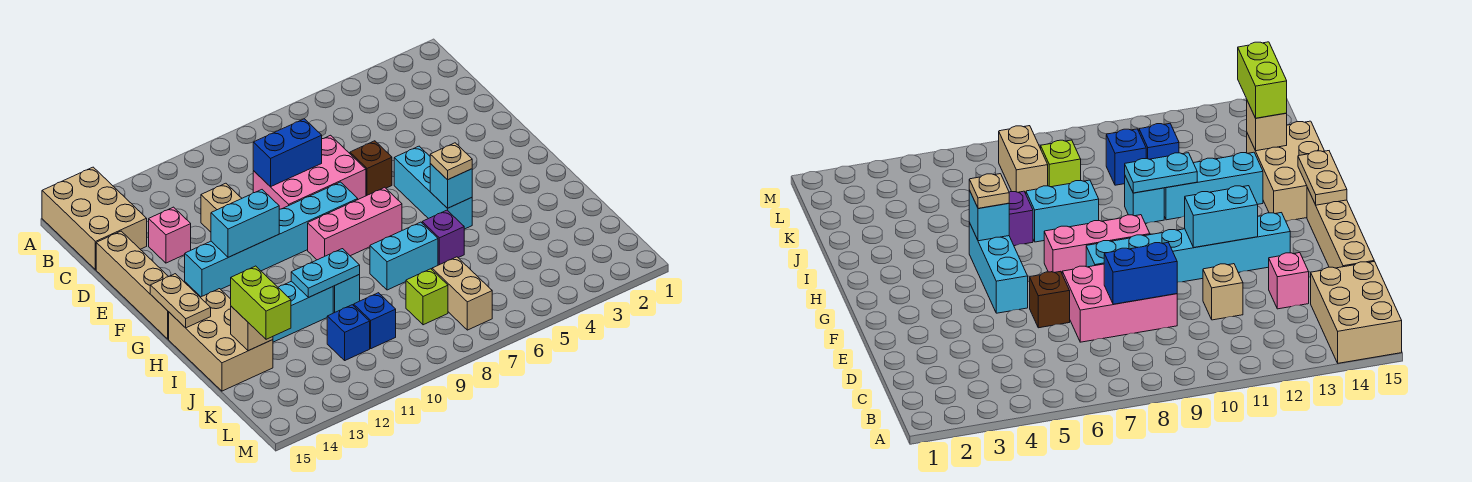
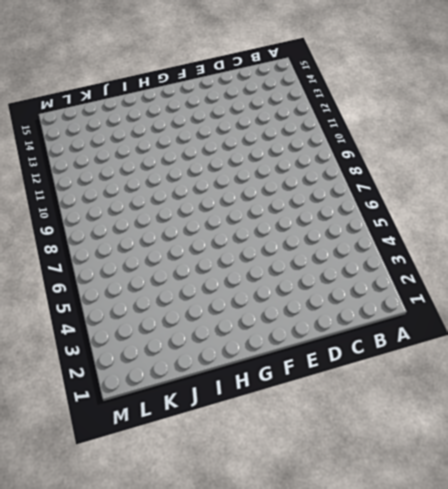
none -> tan 2x3 brick [42,167,147,270]
none -> pink 2x3 brick [253,135,366,209]
none -> tan 1x1 brick [201,183,242,232]

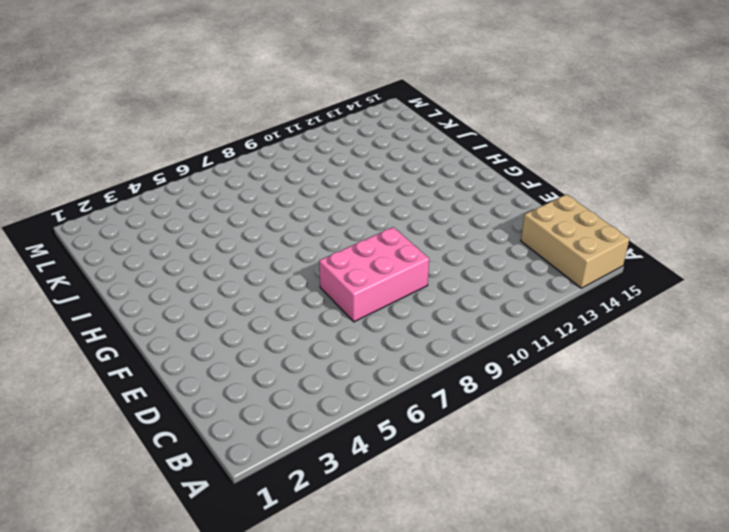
none -> tan 1x1 brick [201,183,242,232]
none -> pink 1x1 brick [149,207,191,263]
none -> tan 1x4 brick [96,231,169,339]

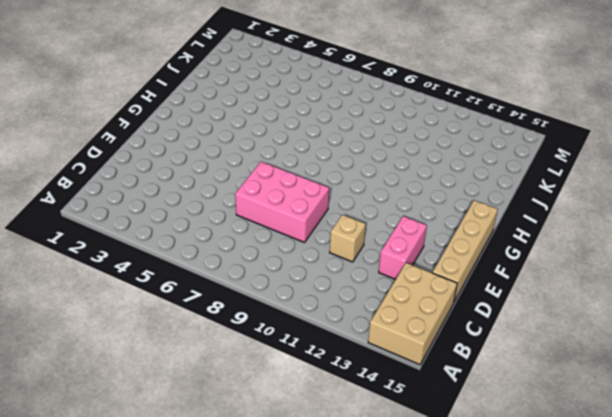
pink 1x2 brick [379,216,427,279] -> pink 1x1 brick [149,207,191,263]
none -> brown 1x1 brick [350,141,392,196]
none -> cyan 1x3 brick [394,146,472,229]
none -> cyan 1x6 brick [185,182,358,297]

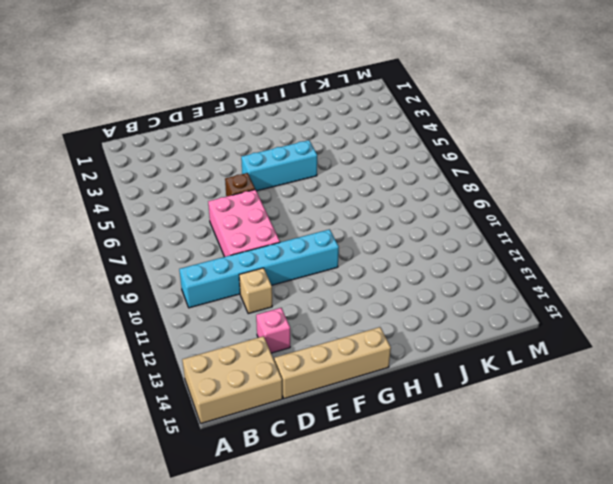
cyan 1x6 brick [179,229,339,308] -> cyan 1x6 brick turned to [185,182,358,297]
none -> pink 1x3 brick [308,187,402,260]
none -> tan 2x3 brick [169,289,273,391]
none -> purple 1x1 brick [422,210,464,265]

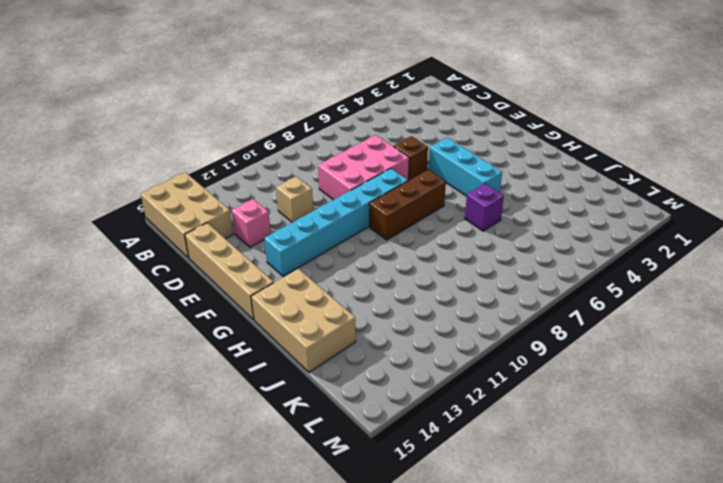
brown 1x3 brick [369,170,446,240] -> pink 1x3 brick [308,187,402,260]
none -> cyan 1x2 brick [370,222,438,290]
none -> cyan 1x1 brick [333,275,360,313]
none -> cyan 1x3 brick [273,281,333,342]

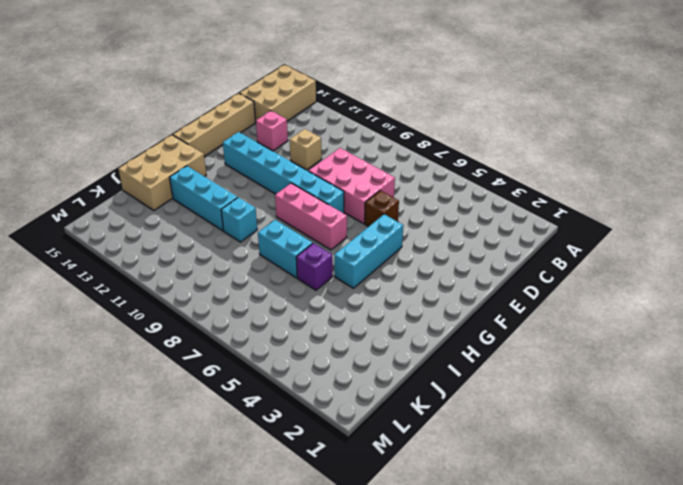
none -> tan 1x2 brick [432,257,492,330]
none -> lime 1x1 brick [406,269,448,325]
none -> blue 1x1 brick [354,293,396,349]

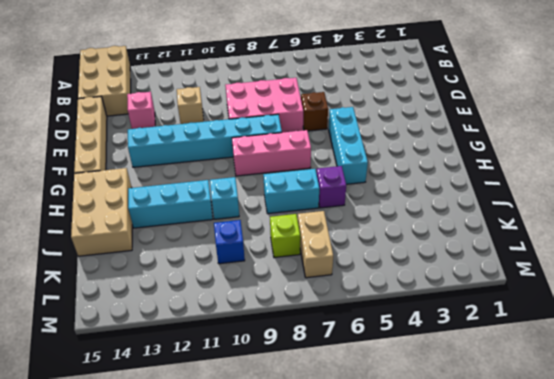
none -> blue 1x1 brick [327,305,370,360]
none -> blue 1x2 brick [253,119,322,187]
none -> cyan 1x2 brick [211,190,279,257]

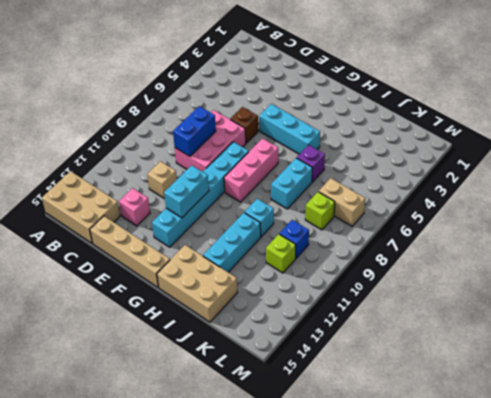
lime 1x1 brick [266,234,296,273] -> blue 1x1 brick [327,305,370,360]
none -> tan 1x2 plate [150,274,211,328]
none -> cyan 1x1 brick [430,164,472,208]
none -> cyan 1x2 plate [291,249,360,298]

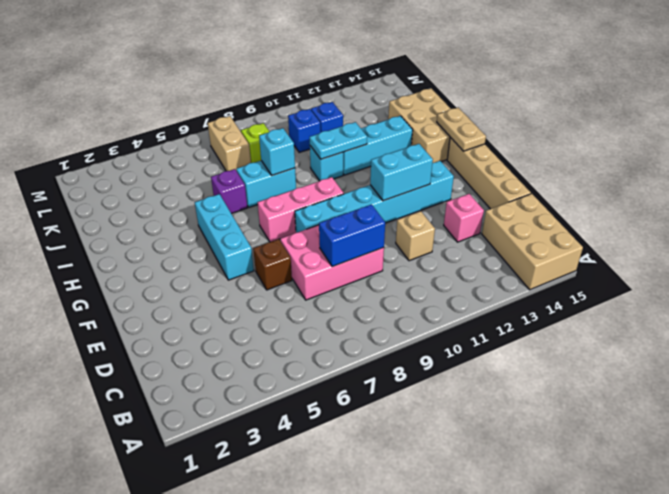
cyan 1x1 brick [259,128,295,175] -> cyan 1x1 brick moved to [430,164,472,208]
none -> tan 1x1 brick [231,306,273,351]
none -> tan 1x1 plate [430,143,472,180]
none -> lime 1x2 brick [231,266,291,339]

